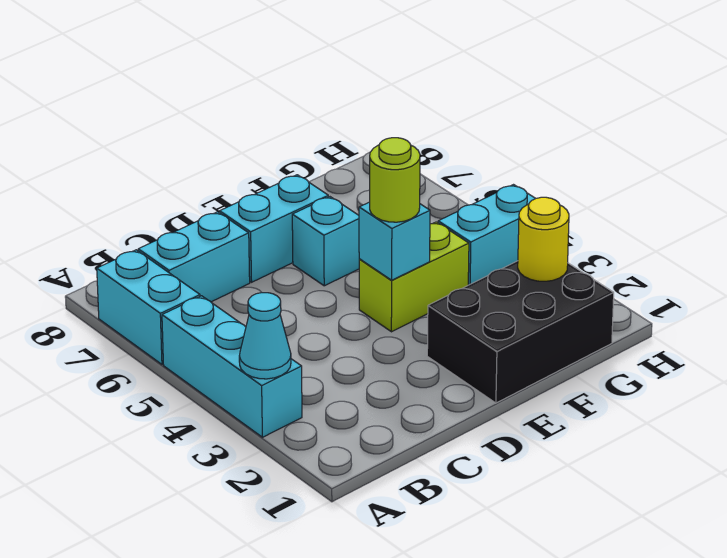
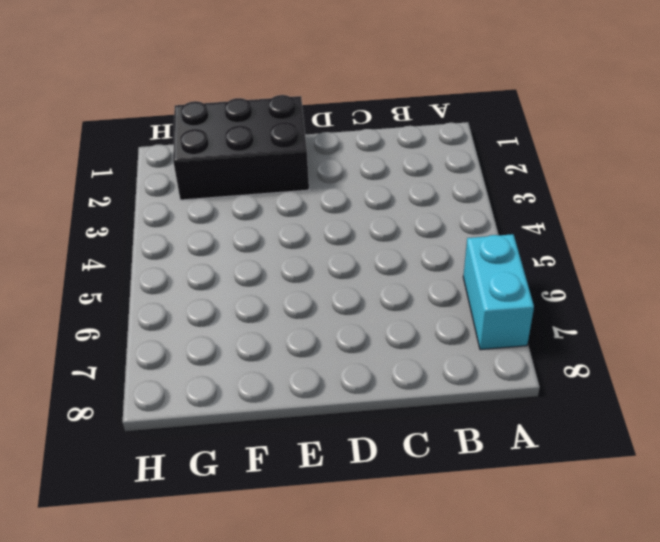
none -> cyan 1x3 brick [162,296,302,437]
none -> cyan 1x2 brick [138,212,250,302]
none -> cyan 1x2 brick [220,175,328,282]

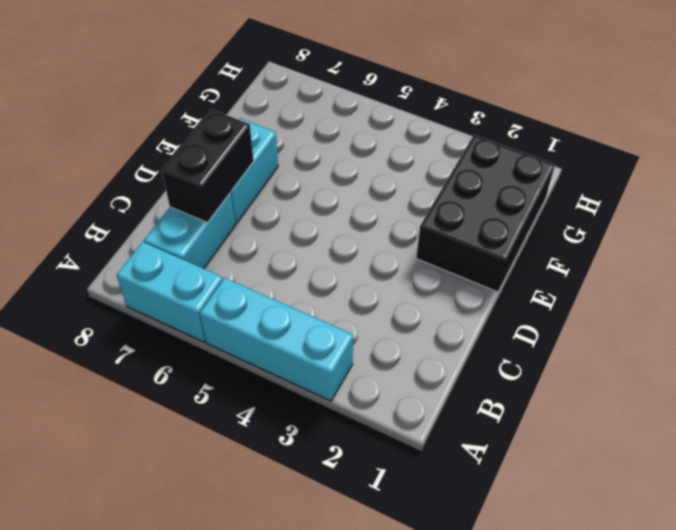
black 1x2 brick [162,109,254,223] -> none
none -> lime 1x2 brick [359,222,469,332]
none -> cyan 1x1 brick [292,197,359,286]
none -> cyan 1x2 brick [438,185,536,285]

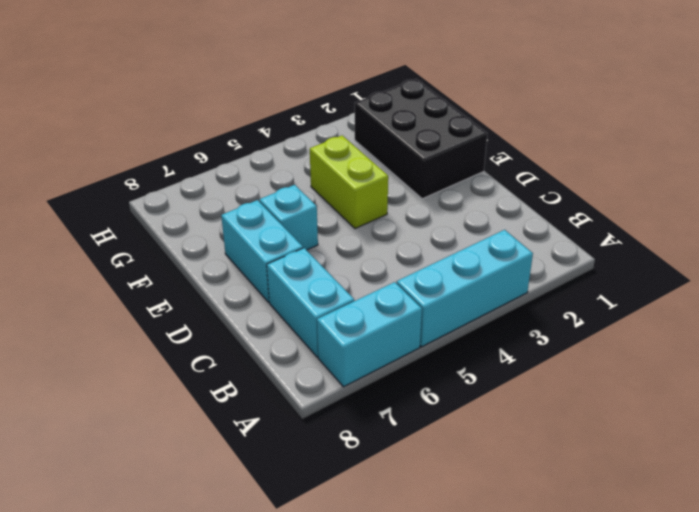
none -> cyan 1x2 brick [438,185,536,285]
none -> cyan 1x1 cone [239,293,291,379]
none -> cyan 1x1 brick [359,202,430,280]

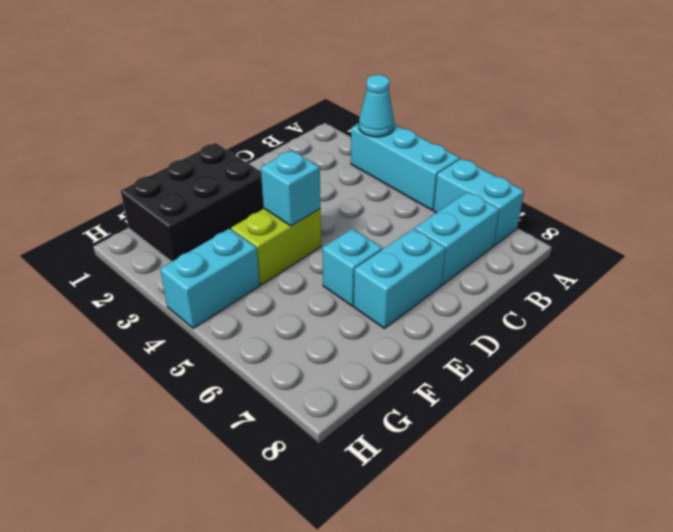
none -> yellow 1x1 round brick [518,197,569,281]
none -> lime 1x1 round brick [370,138,420,222]

